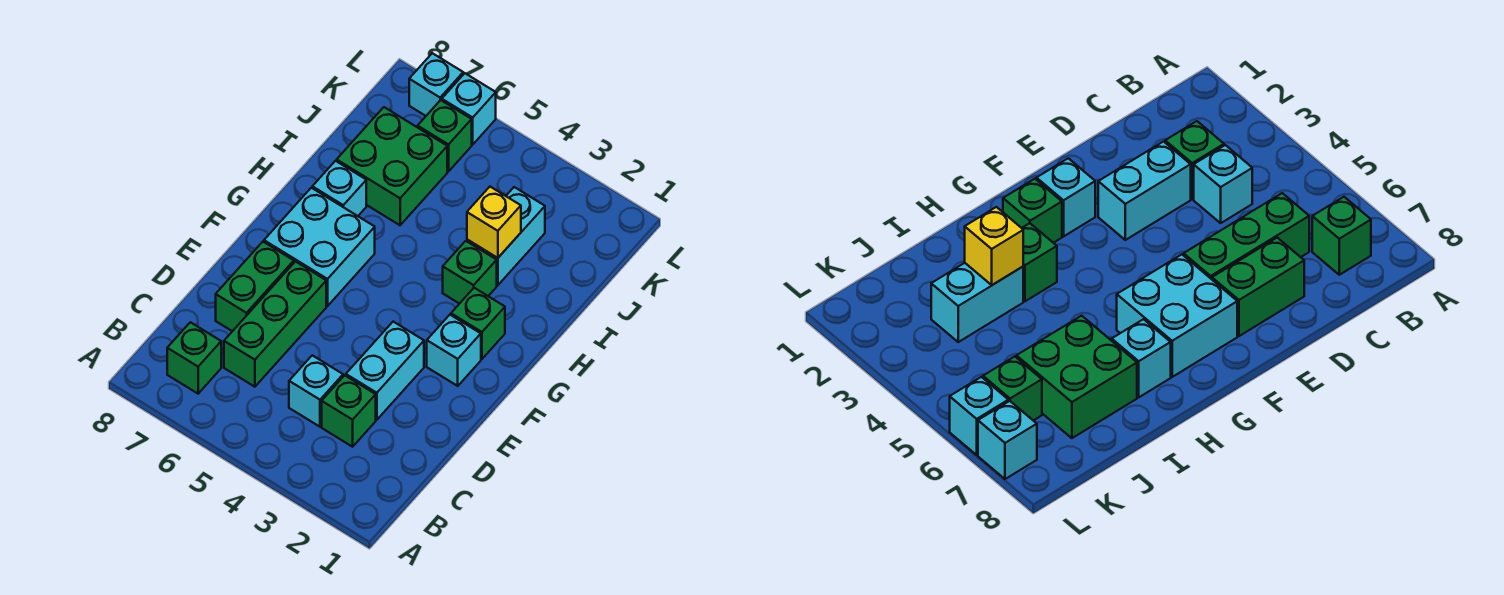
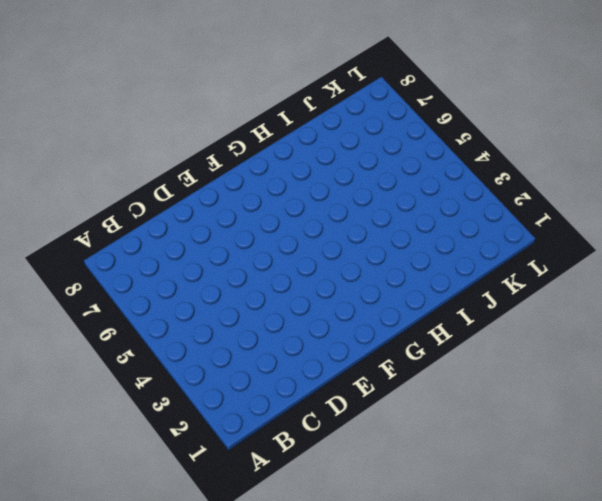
none -> green 1x1 brick [167,322,221,394]
none -> green 1x1 brick [322,375,376,447]
none -> cyan 1x1 brick [289,355,343,427]

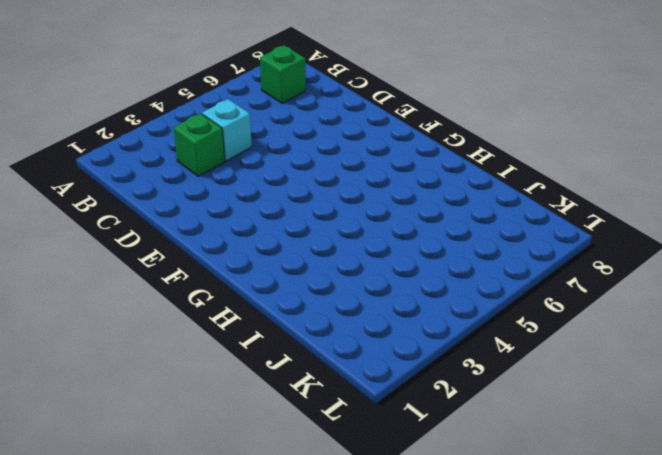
none -> green 1x3 brick [224,262,326,387]
none -> cyan 1x2 brick [346,322,424,420]
none -> green 1x2 brick [216,242,294,331]

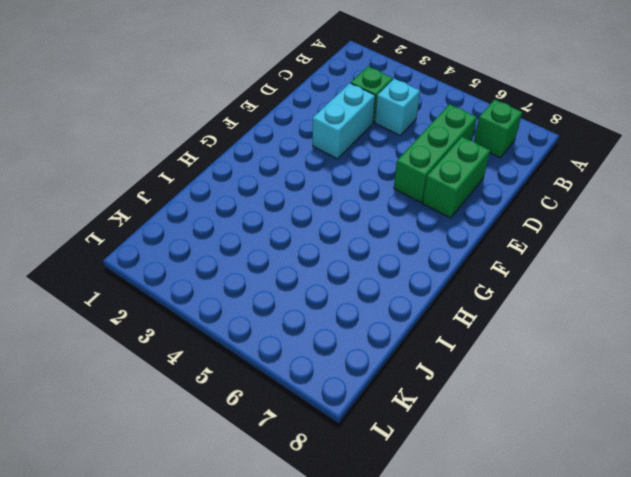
none -> cyan 1x1 brick [427,315,481,386]
none -> cyan 2x2 brick [264,188,375,306]
none -> green 1x1 brick [451,288,505,359]

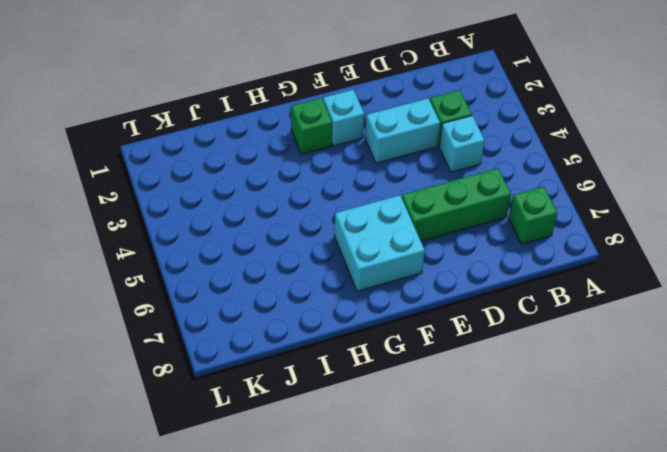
none -> green 1x2 brick [216,242,294,331]
none -> green 1x1 brick [443,241,497,304]
none -> cyan 1x1 brick [312,161,366,216]

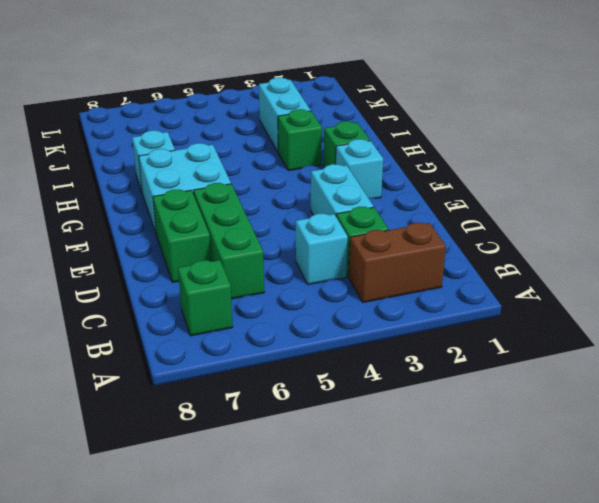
brown 1x2 brick [349,223,446,302] -> none
none -> green 2x2 brick [337,107,447,225]
none -> green 1x1 brick [418,100,472,172]
none -> cyan 1x1 brick [442,73,496,144]

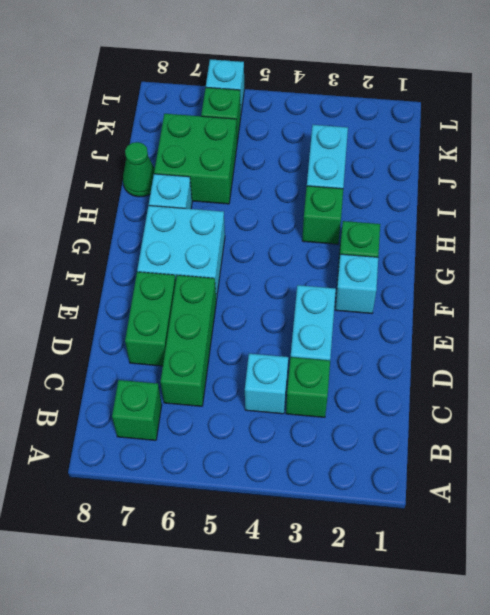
green 1x1 cone [123,142,155,197] -> none
none -> cyan 1x1 brick [409,53,463,116]
none -> yellow 1x1 brick [467,187,521,258]

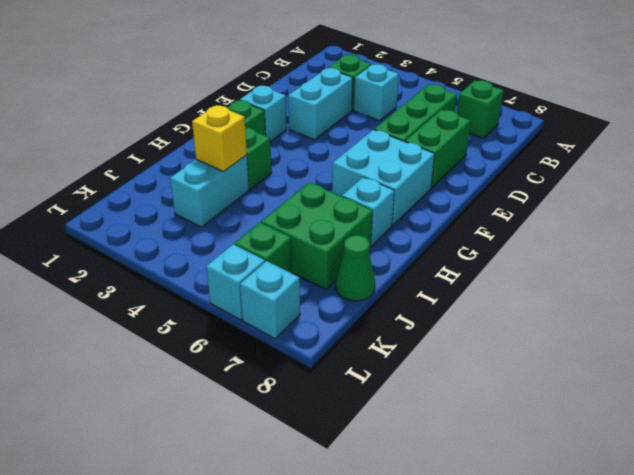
green 1x1 cone [336,235,375,301] -> none

